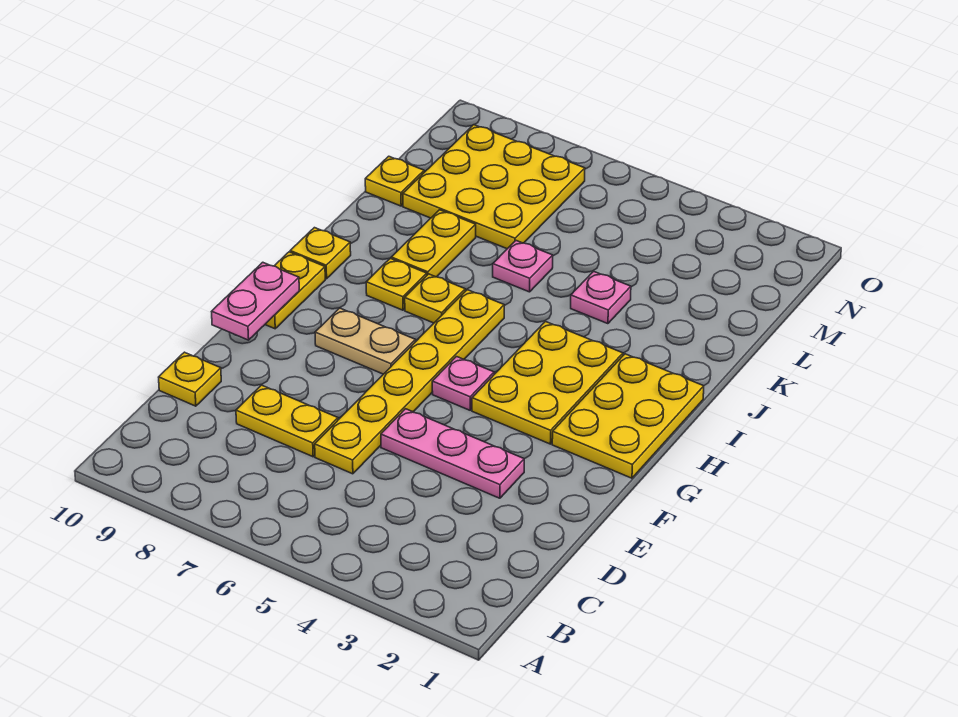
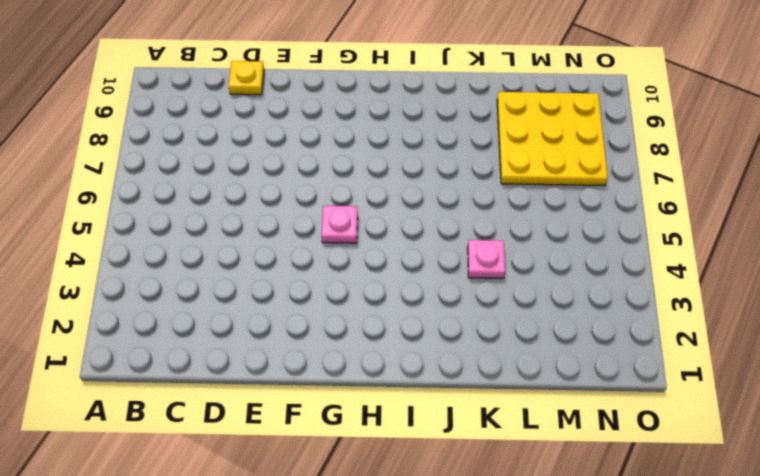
none -> yellow 1x6 plate [315,290,504,474]
none -> yellow 1x2 plate [236,385,338,457]
none -> pink 1x3 plate [381,409,524,498]

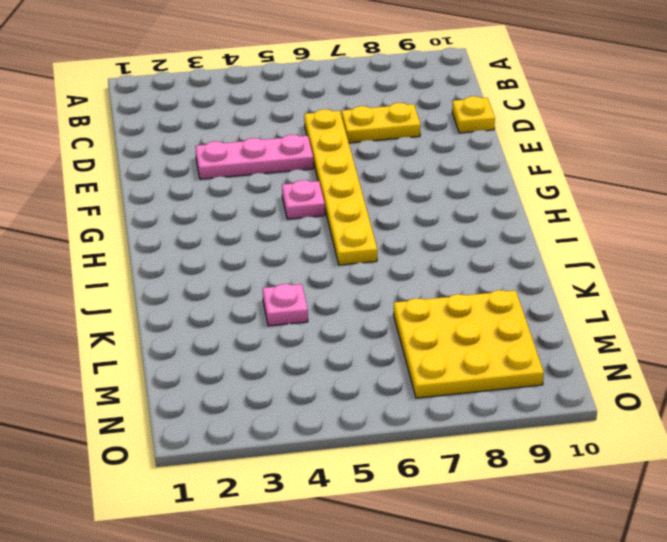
none -> yellow 2x3 plate [552,354,704,478]
none -> yellow 2x3 plate [472,322,623,444]
none -> tan 1x2 plate [315,308,415,374]

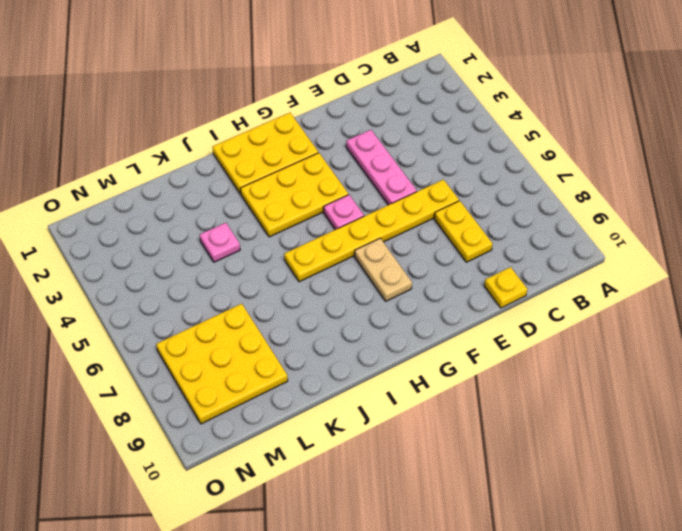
none -> yellow 1x2 plate [265,252,325,329]
none -> yellow 1x1 plate [405,274,465,323]
none -> yellow 1x1 plate [366,258,427,310]

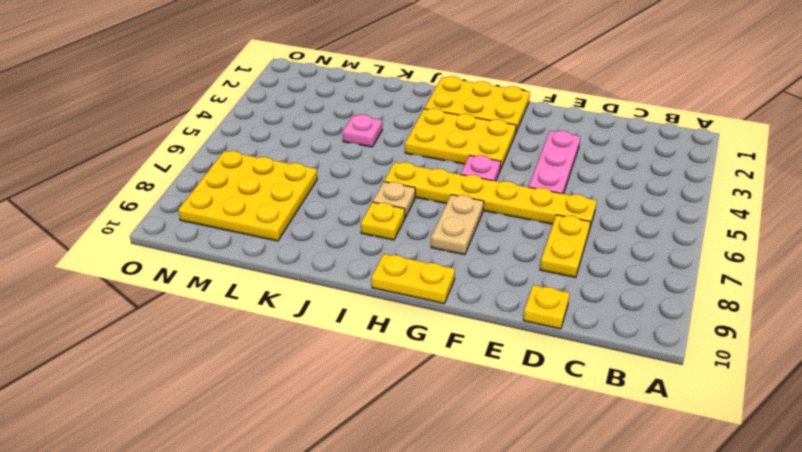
tan 1x1 plate [373,182,415,217] -> yellow 1x1 plate [405,274,465,323]
none -> yellow 1x1 plate [290,228,351,279]
none -> yellow 1x2 plate [391,210,476,277]
none -> pink 1x1 plate [493,241,553,292]

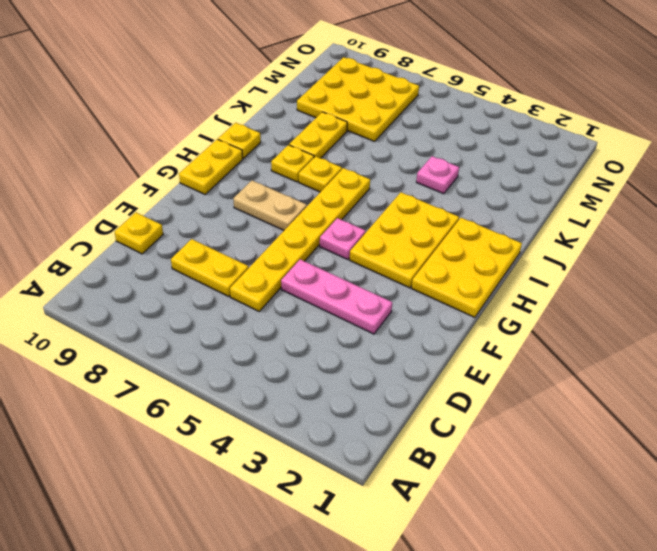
none -> pink 1x1 plate [493,241,553,292]
none -> yellow 1x1 plate [365,156,424,206]
none -> pink 1x2 plate [212,262,299,340]

